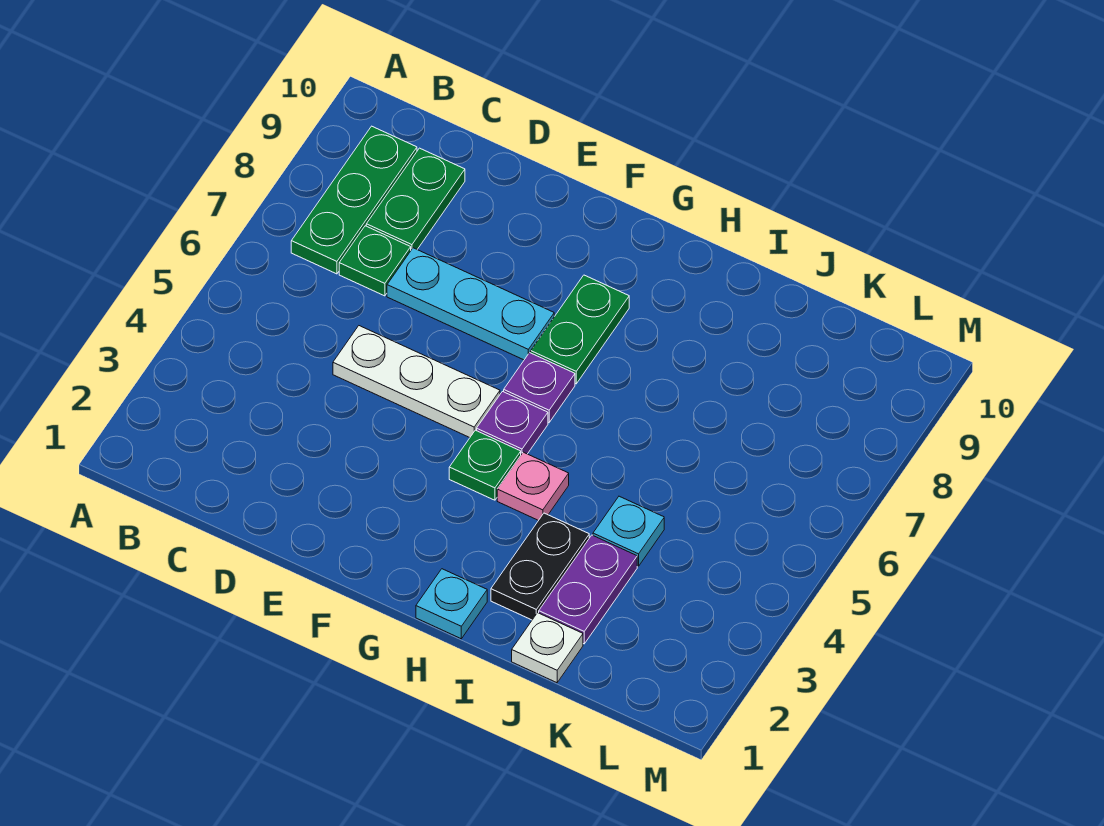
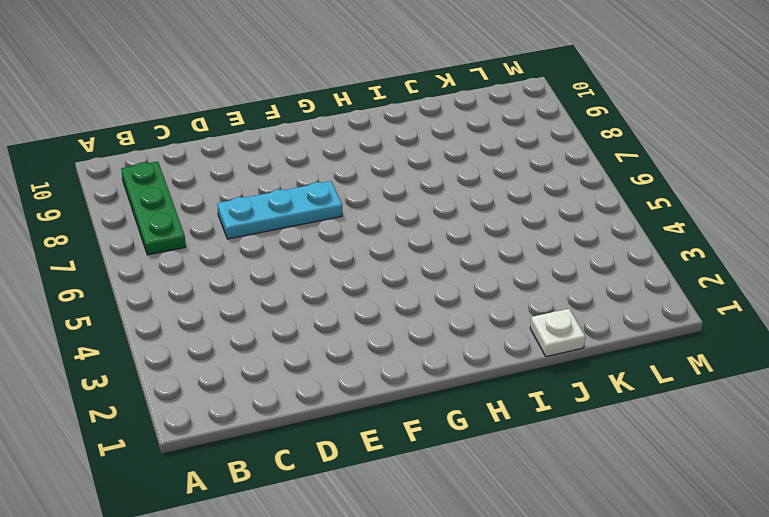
none -> green 1x1 plate [339,226,411,296]
none -> green 1x2 plate [366,148,465,250]
none -> white 1x3 plate [333,326,500,438]

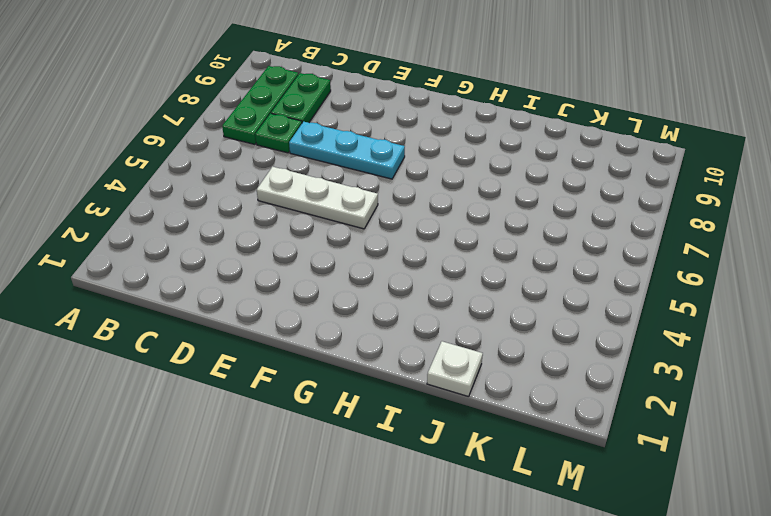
none -> green 1x1 plate [449,430,521,500]
none -> purple 1x1 plate [477,392,548,454]
none -> purple 1x1 plate [504,353,575,423]

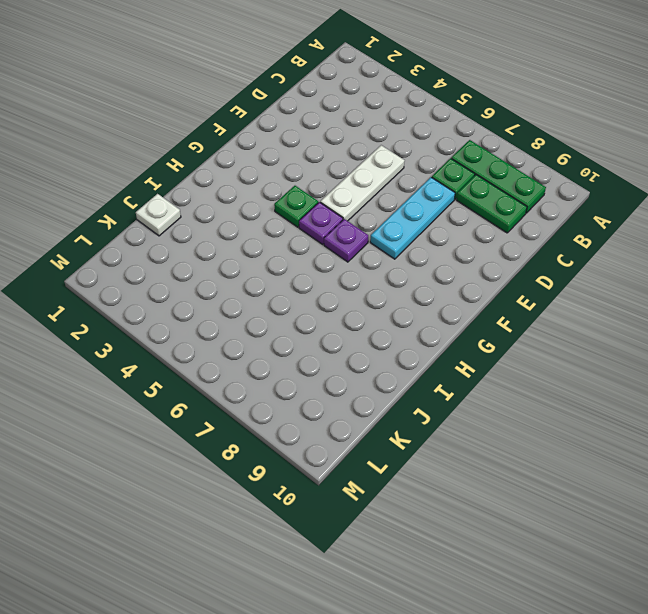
none -> green 1x2 plate [531,275,629,384]
none -> cyan 1x1 plate [416,569,487,639]
none -> pink 1x1 plate [497,452,569,520]

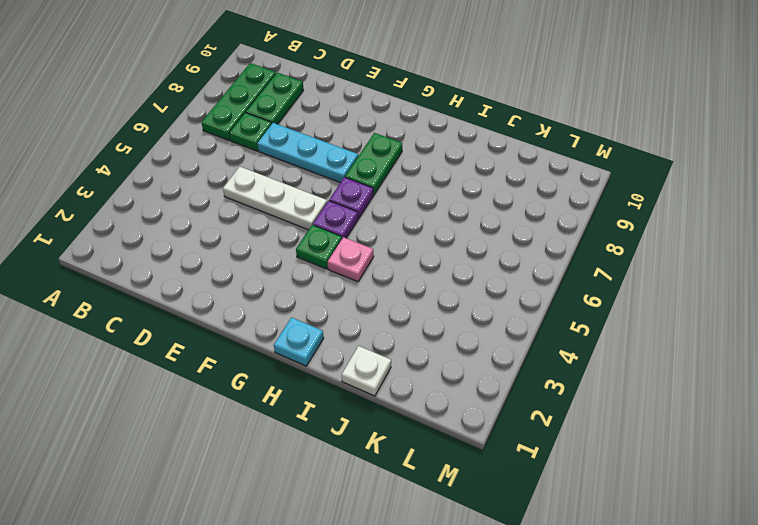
none -> black 1x2 plate [491,513,589,620]
none -> purple 1x2 plate [539,535,637,644]
none -> cyan 1x1 plate [593,496,664,566]

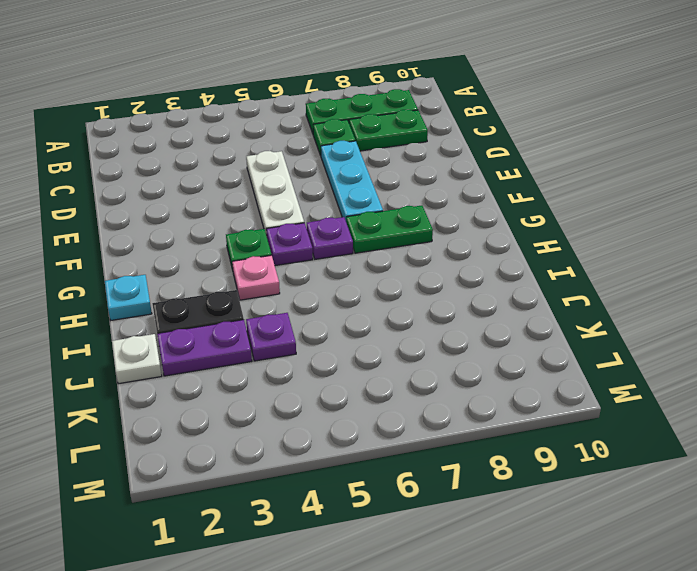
purple 1x1 plate [246,313,296,361] -> cyan 1x1 plate [593,496,664,566]

